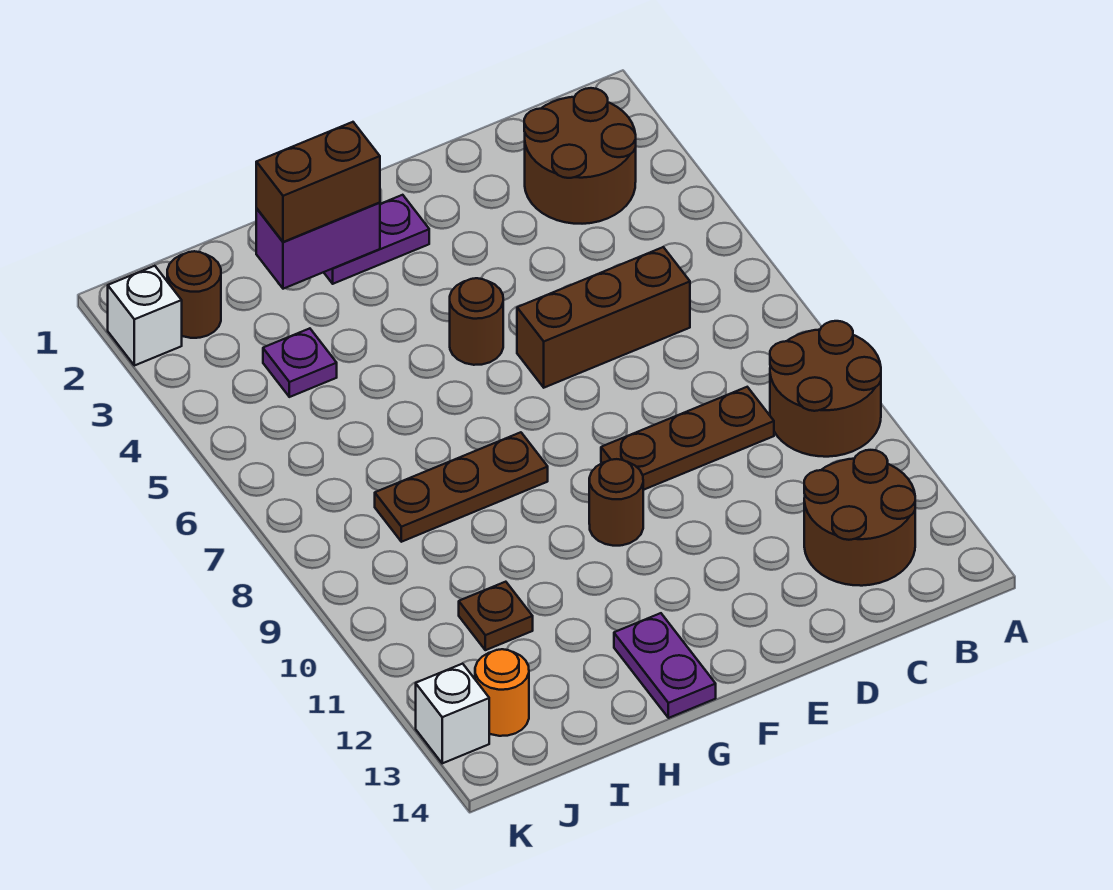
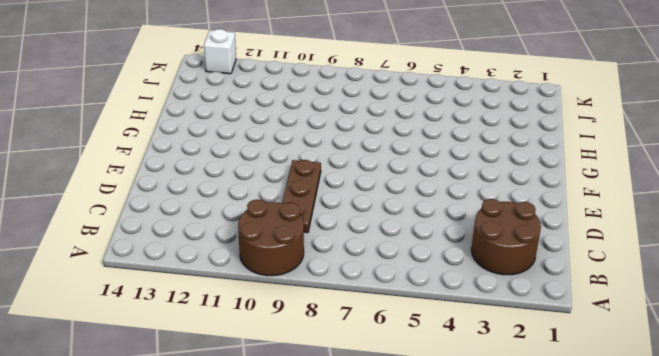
none -> brown 2x2 round brick [804,450,915,586]
none -> brown 1x3 brick [517,247,690,388]
none -> purple 1x2 plate [324,195,429,284]

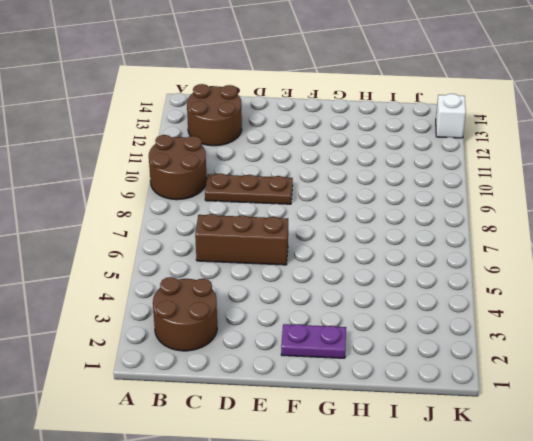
none -> brown 1x1 round brick [450,278,503,365]
none -> brown 1x1 round brick [589,459,643,546]
none -> brown 1x3 plate [375,432,548,542]

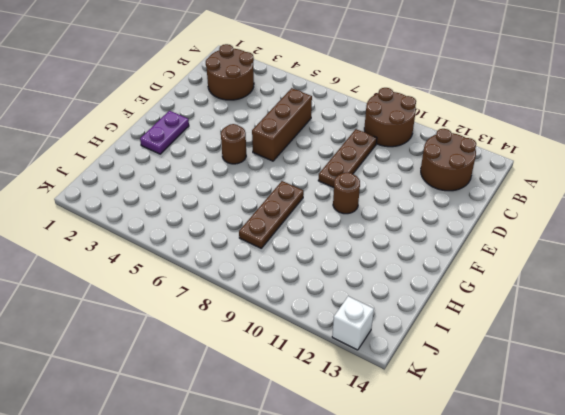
none -> purple 1x2 plate [614,613,716,718]
none -> purple 1x1 plate [263,328,337,397]
none -> brown 1x1 plate [459,582,533,650]

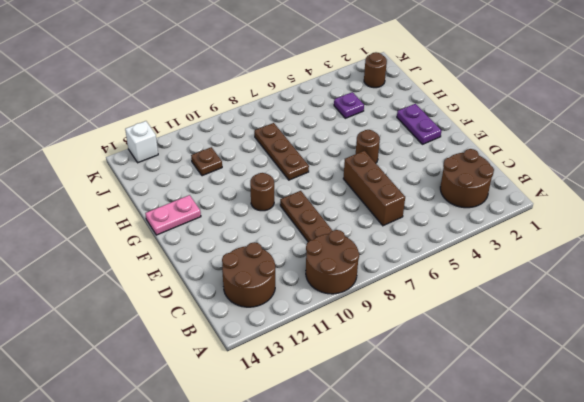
pink 1x2 plate [145,195,201,235] -> purple 1x2 plate [614,613,716,718]
none -> orange 1x1 round brick [475,649,529,736]
none -> white 1x1 brick [108,266,182,366]
none -> purple 1x2 brick [256,203,380,289]

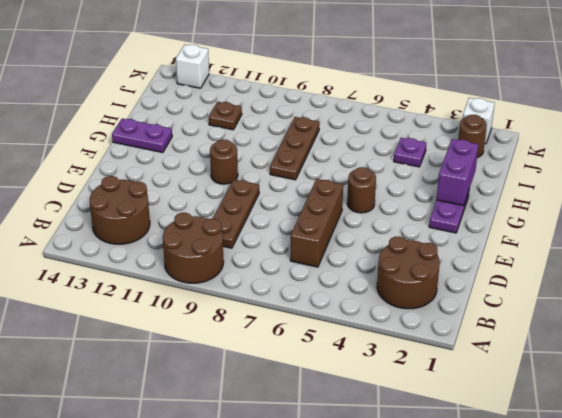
none -> orange 1x1 round brick [475,649,529,736]
none -> brown 1x2 brick [256,122,380,242]

